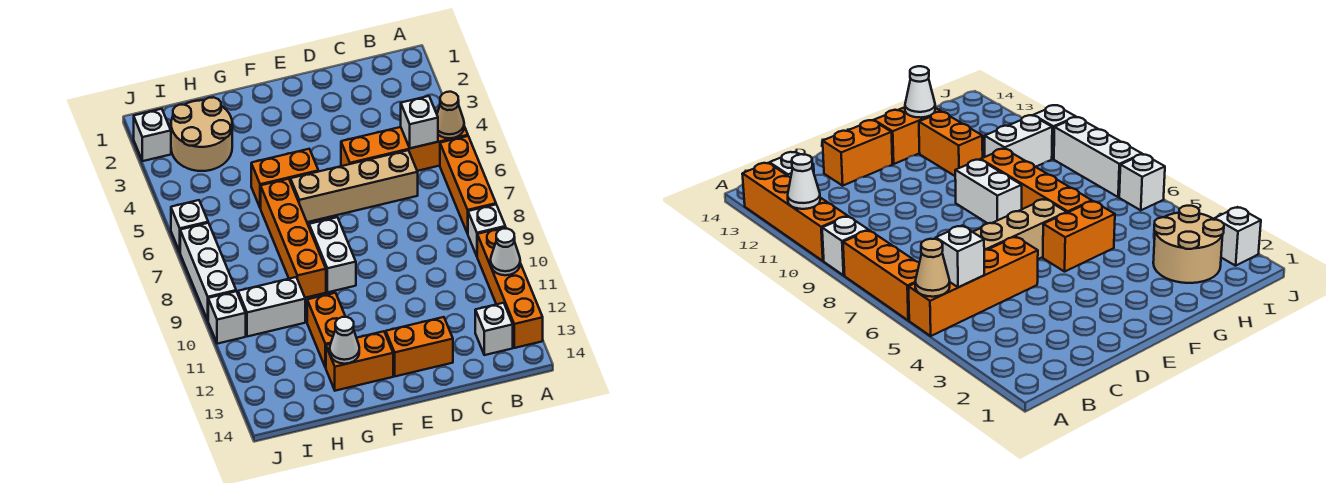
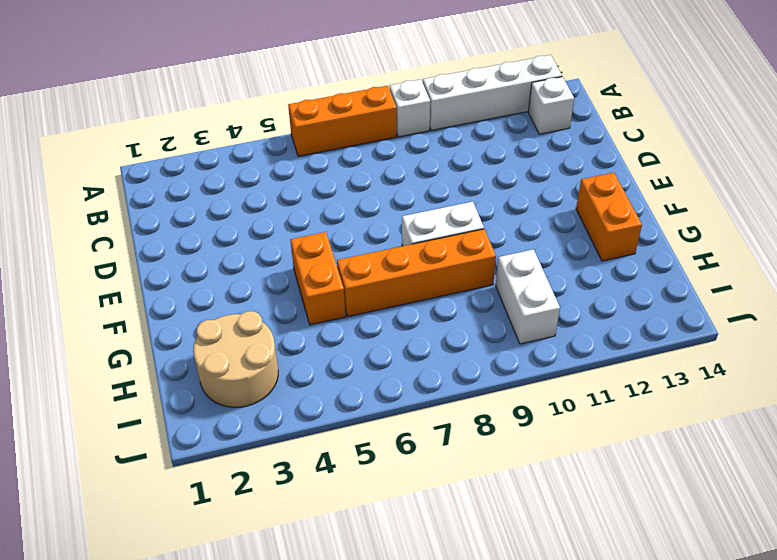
white 1x4 brick [423,55,562,131] -> orange 1x4 brick [477,227,543,348]
none -> orange 1x4 brick [341,127,468,171]
none -> tan 1x4 brick [290,150,418,222]
none -> orange 1x2 brick [386,317,453,376]

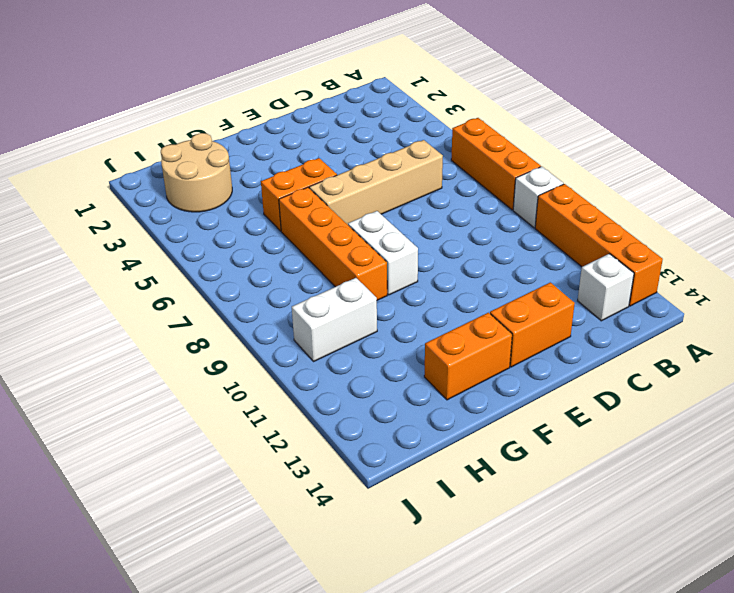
none -> orange 1x4 brick [341,127,468,171]
none -> orange 1x2 brick [307,293,345,368]
none -> white 1x1 brick [134,109,171,161]

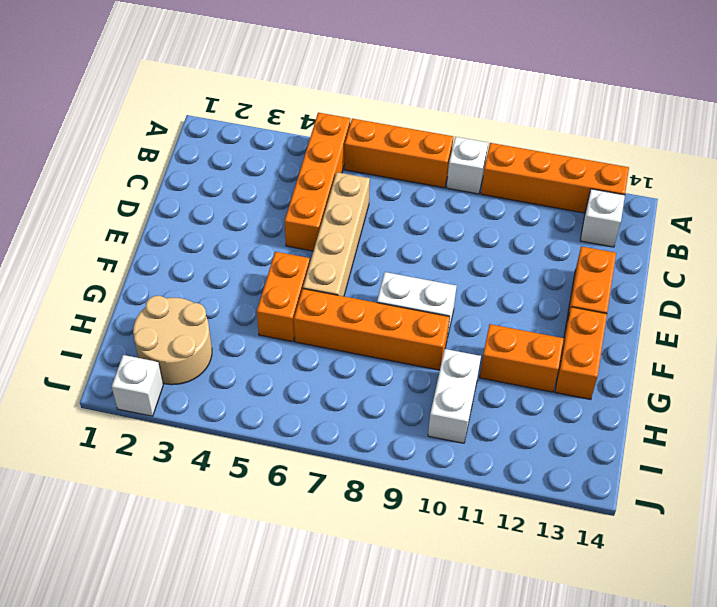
none -> white 1x1 brick [171,200,208,252]
none -> white 1x3 brick [180,223,236,320]
none -> white 1x1 brick [208,291,246,344]

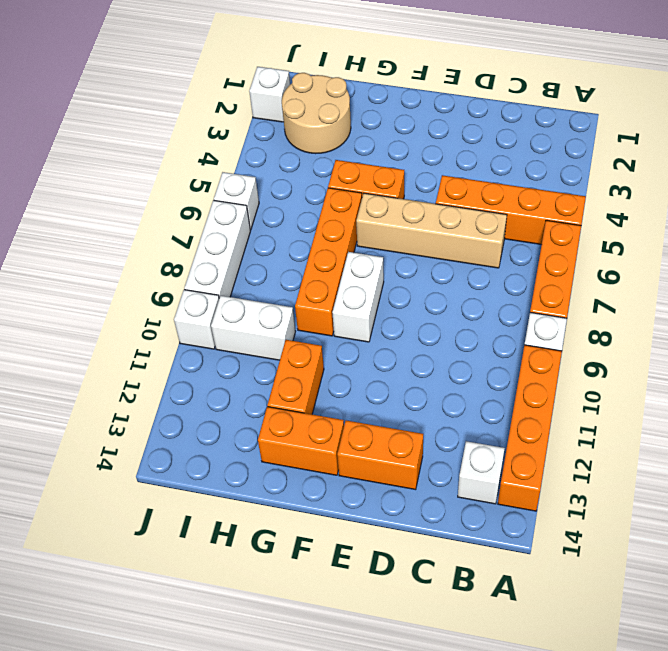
none -> tan 1x1 cone [437,92,464,138]
none -> white 1x1 cone [490,229,520,275]
none -> white 1x1 brick [401,96,438,148]

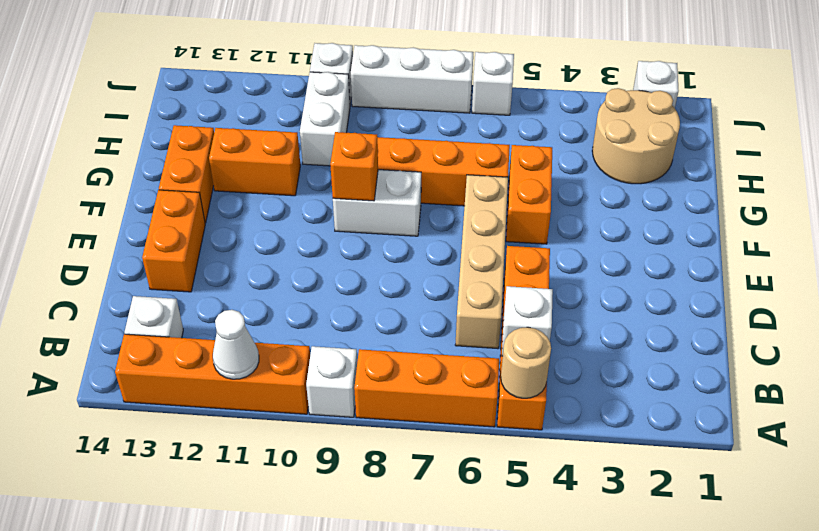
tan 1x1 round brick [501,327,551,398] -> tan 1x1 cone [437,92,464,138]
orange 1x1 brick [330,132,378,201] -> none
none -> white 1x1 cone [330,317,359,364]

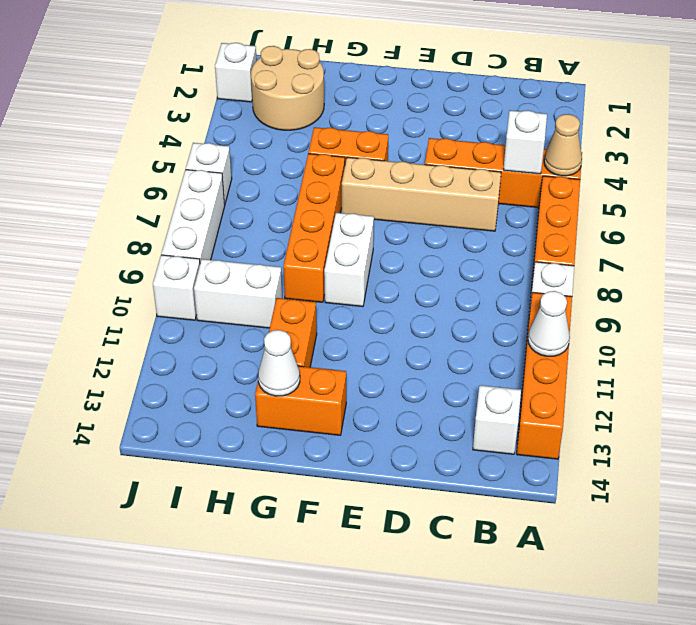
none -> orange 1x2 brick [386,317,453,376]

